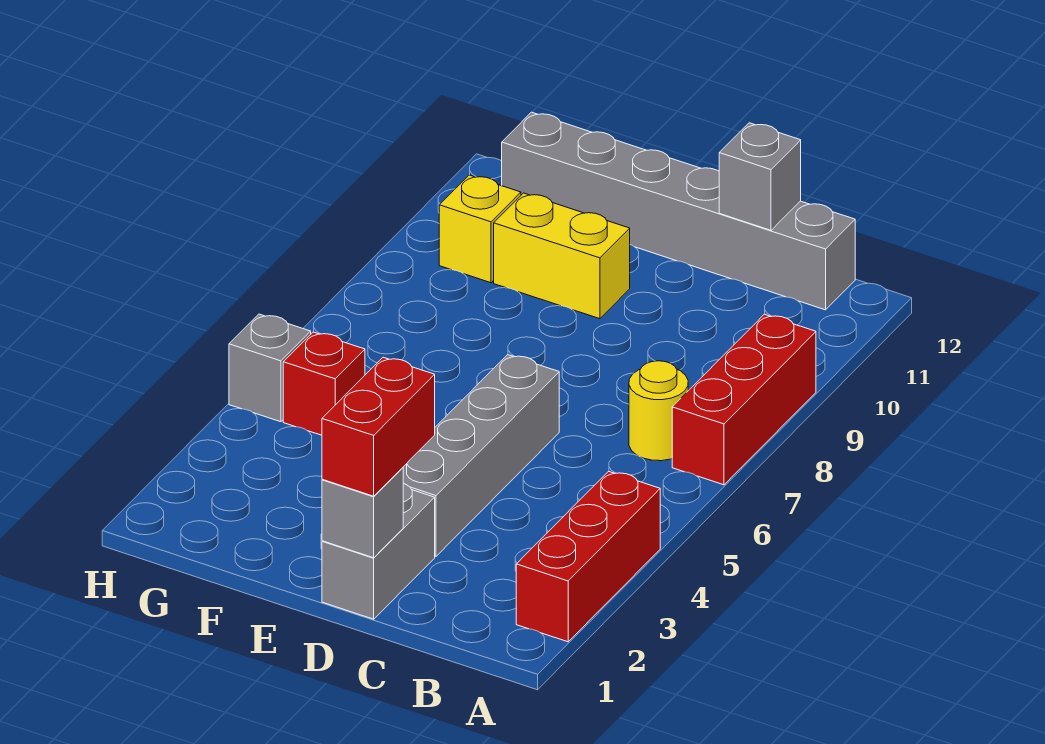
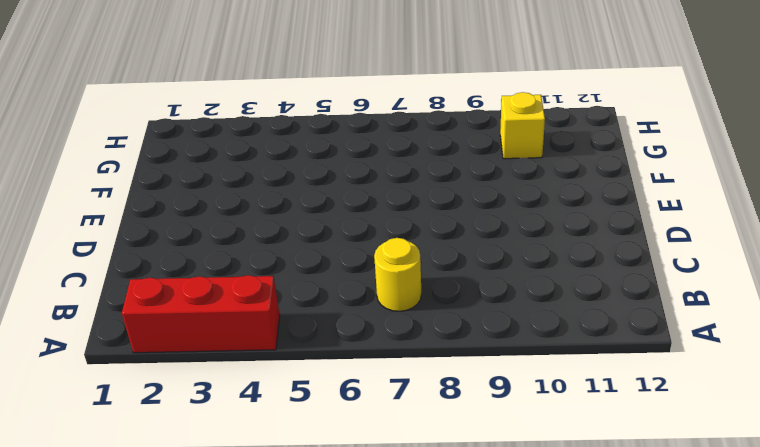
none -> red 1x3 brick [672,314,816,485]
none -> grey 1x6 brick [502,112,855,310]
none -> grey 1x2 brick [322,484,435,619]

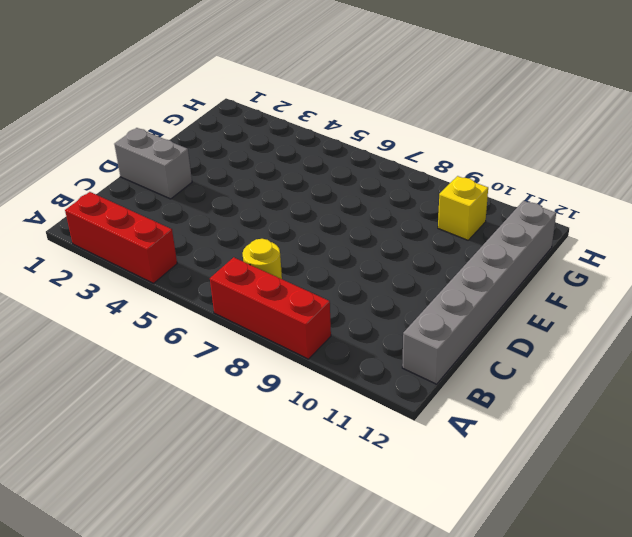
none -> grey 1x4 brick [403,355,559,556]
none -> yellow 1x2 brick [494,193,630,319]
none -> red 1x1 brick [283,332,365,435]

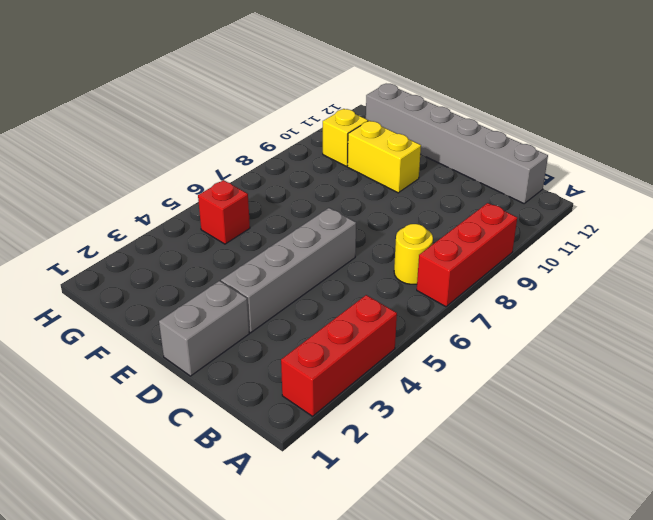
none -> grey 1x1 brick [229,314,311,422]
none -> grey 1x1 brick [719,123,801,230]
none -> grey 1x1 brick [322,468,403,558]

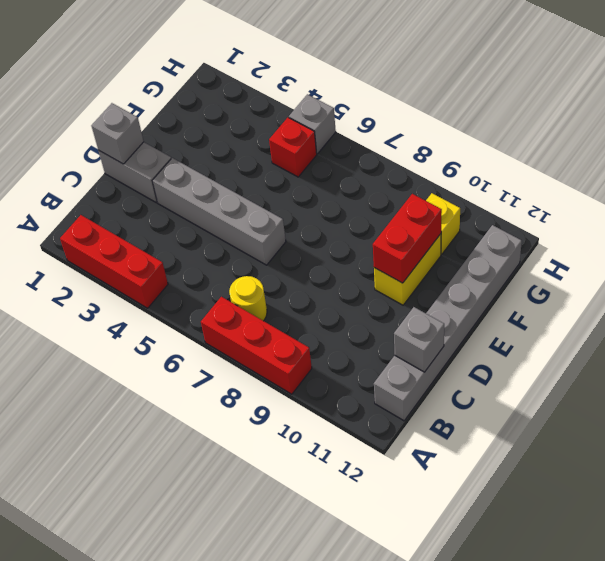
red 1x2 brick [373,194,442,283] -> red 1x2 brick turned to [322,357,435,496]

